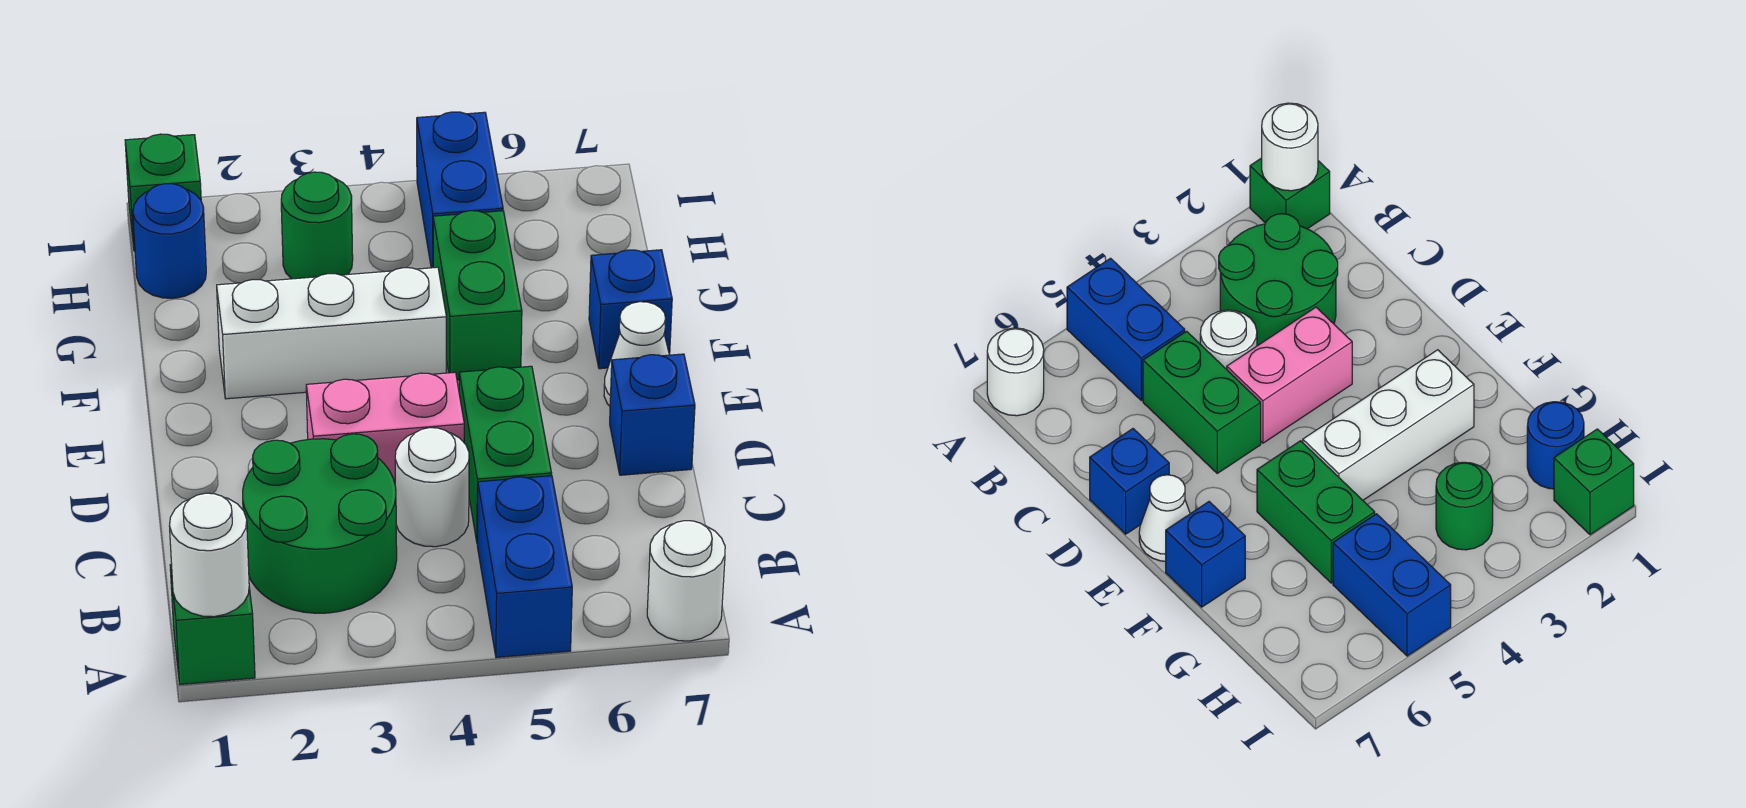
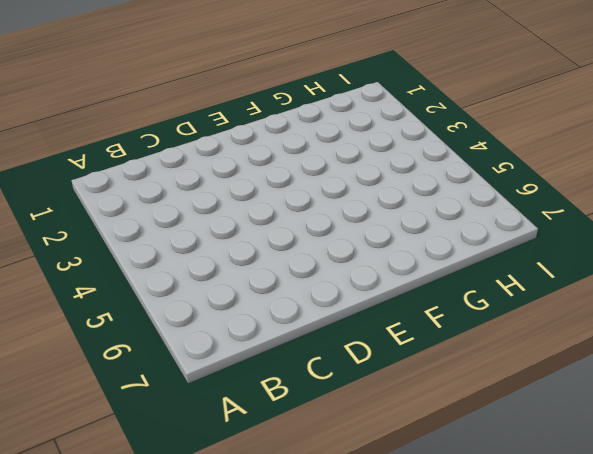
none -> green 1x1 brick [170,565,255,684]
none -> blue 1x2 brick [477,476,572,658]
none -> white 1x1 round brick [647,521,725,641]

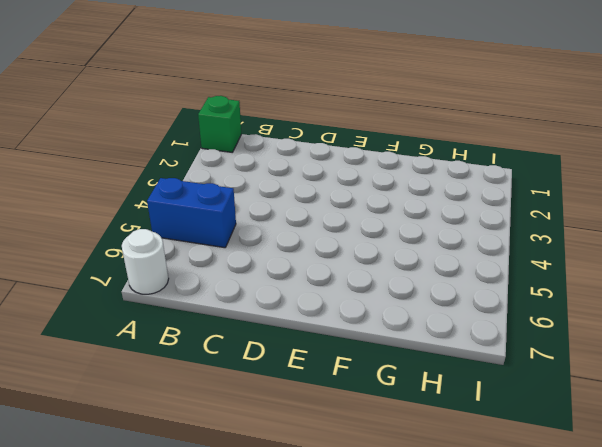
none -> green 2x2 round brick [243,434,397,613]
none -> white 1x1 round brick [395,428,469,547]
none -> green 1x2 brick [459,366,552,541]

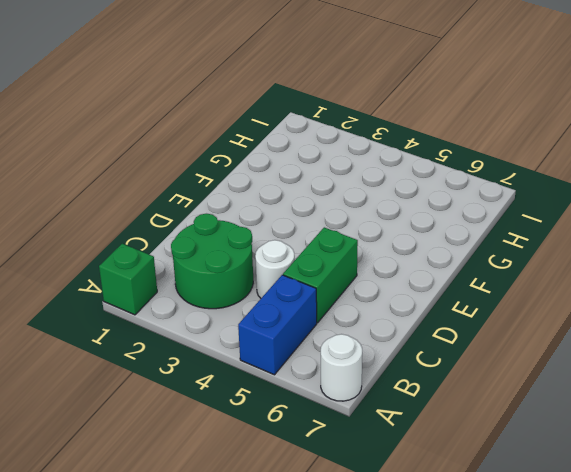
none -> pink 1x2 brick [306,372,464,482]
none -> blue 1x1 brick [610,354,695,475]
none -> white 1x1 cone [604,302,669,406]

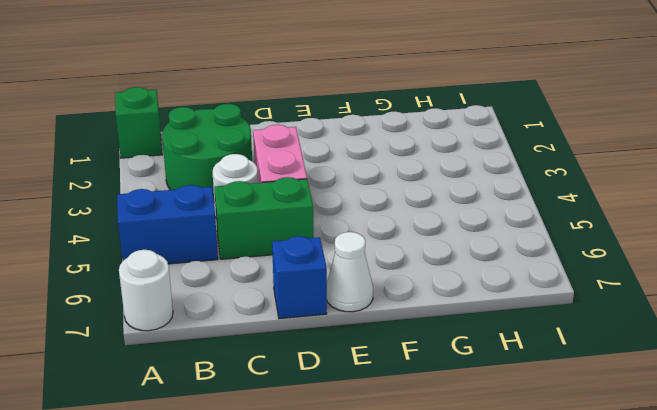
none -> white 1x3 brick [217,267,446,399]
none -> green 1x2 brick [433,211,522,380]
none -> blue 1x1 brick [589,250,672,369]

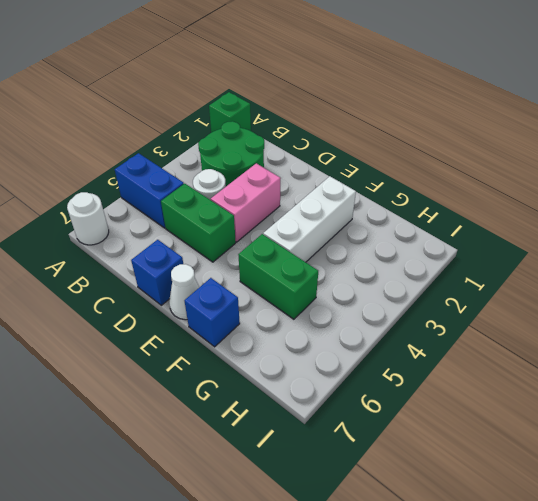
none -> blue 1x1 round brick [133,184,206,298]
none -> green 1x1 round brick [281,172,353,279]
none -> blue 1x2 brick [417,112,503,268]

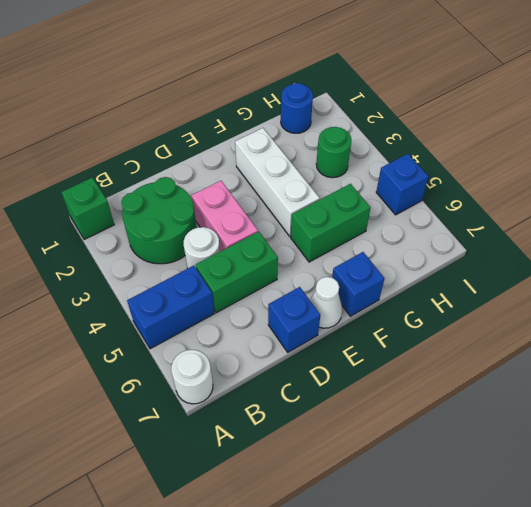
blue 1x1 brick [376,154,429,215] -> blue 1x2 brick [417,112,503,268]
none -> green 1x1 brick [125,134,201,251]
none -> white 1x1 round brick [170,493,249,617]

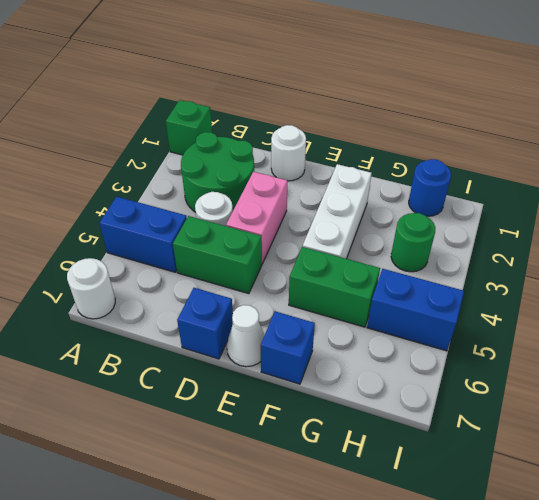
white 1x1 round brick [271,125,306,181] -> white 1x1 round brick moved to [170,493,249,617]
none -> green 1x1 brick [125,134,201,251]

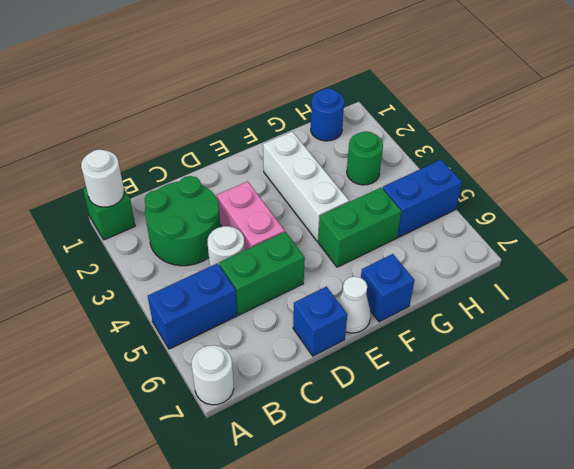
none -> green 1x1 brick [125,134,201,251]

